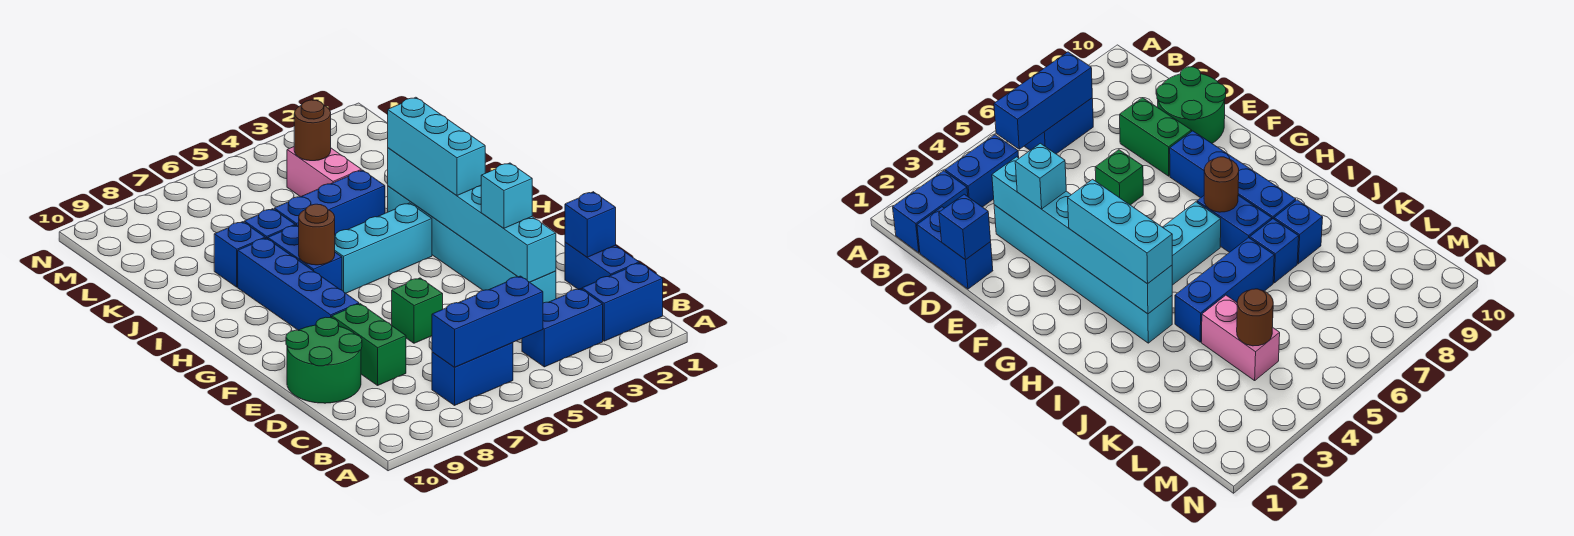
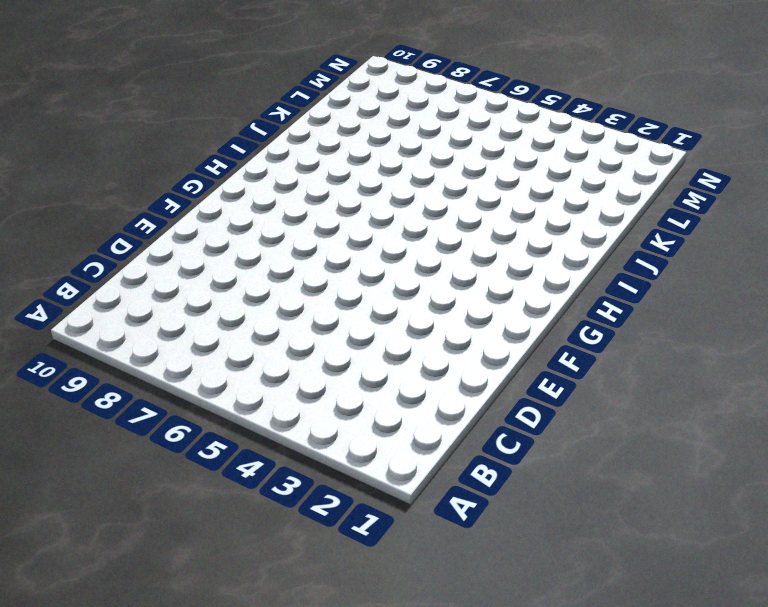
none -> blue 1x2 brick [582,263,663,341]
none -> blue 1x2 brick [522,289,603,367]
none -> blue 1x2 brick [432,343,513,405]

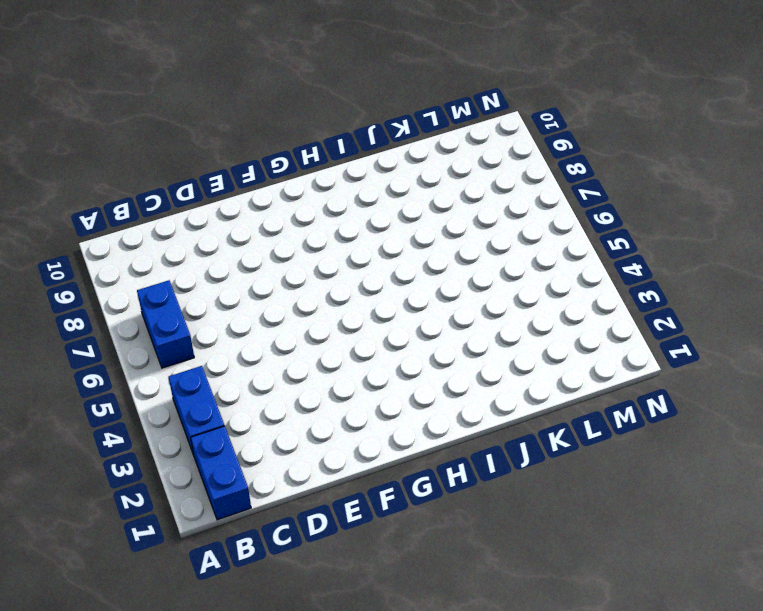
none -> blue 1x2 brick [565,242,639,289]
none -> cyan 1x6 brick [388,186,556,303]
none -> green 1x2 brick [332,304,406,385]

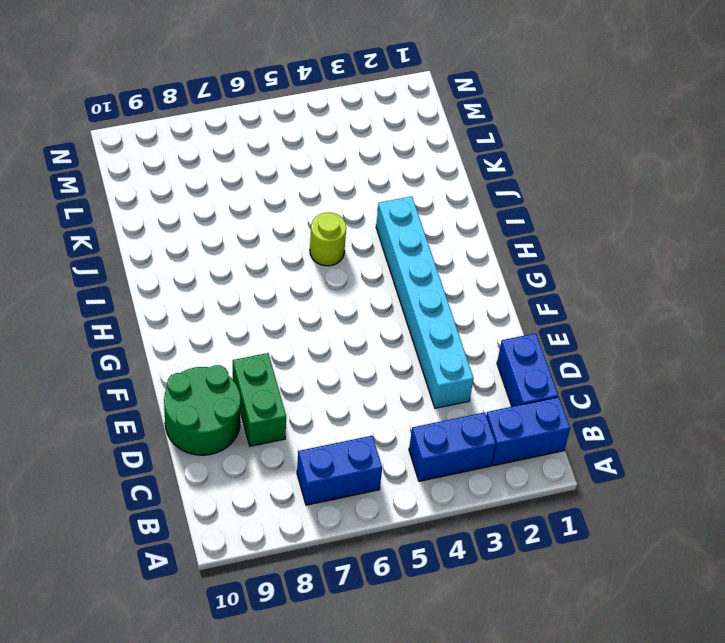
lime 1x1 round brick [310,212,346,266] -> none
none -> green 1x1 brick [392,278,443,343]
none -> blue 1x4 brick [238,238,359,330]
none -> cyan 1x3 brick [335,203,432,293]

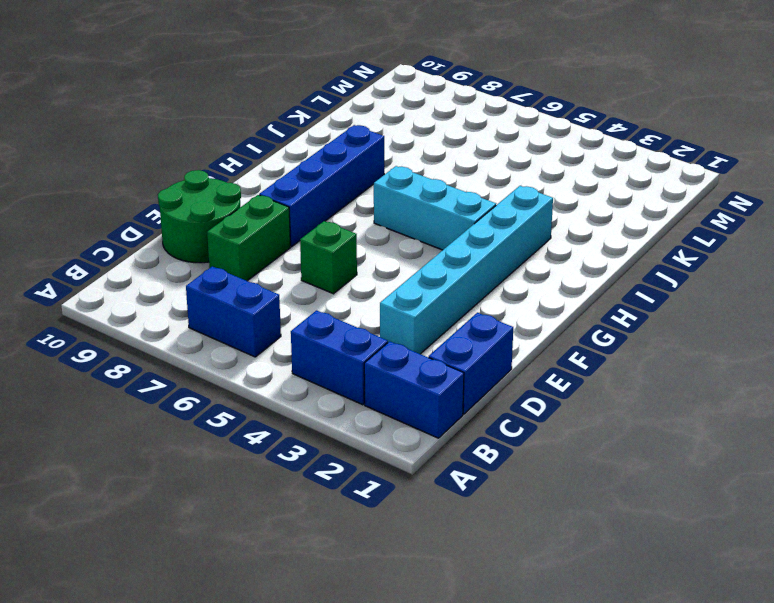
none -> blue 1x2 brick [268,225,342,290]
none -> blue 1x3 brick [274,170,385,235]
none -> blue 1x1 brick [244,209,295,239]

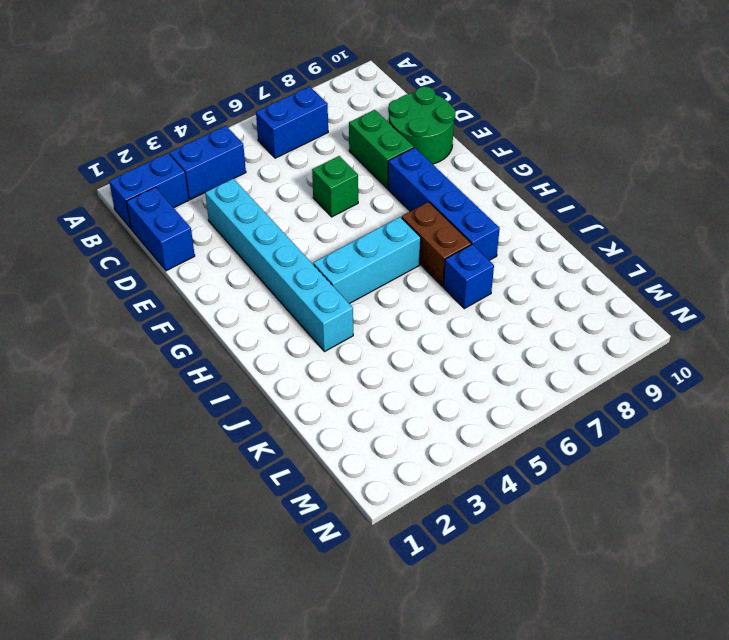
brown 1x2 brick [402,202,471,286] -> blue 1x2 brick [268,225,342,290]
none -> blue 1x3 brick [274,170,385,235]
none -> blue 1x1 brick [214,222,265,287]
none -> pink 1x2 brick [287,147,361,197]

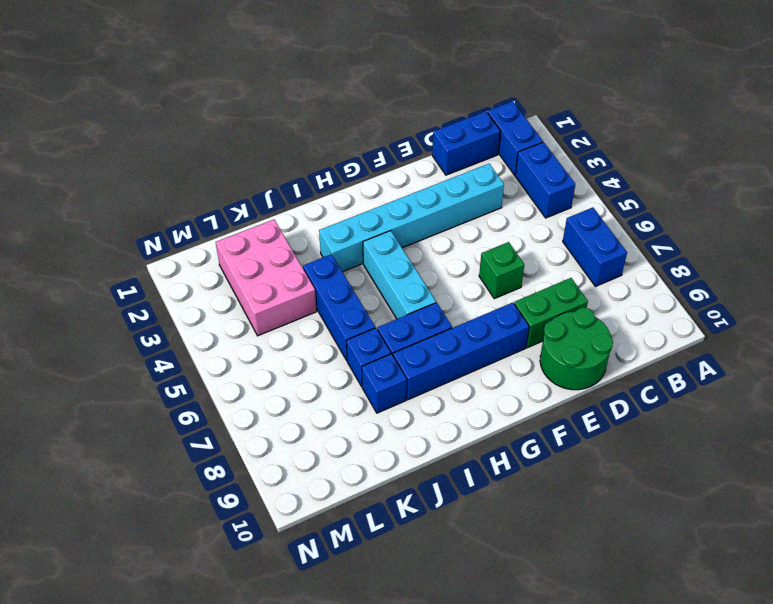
pink 2x3 brick [216,220,317,336] -> pink 1x2 brick [287,147,361,197]
none -> blue 1x3 brick [432,276,543,367]
none -> blue 1x1 brick [565,192,616,257]
none -> cyan 1x6 brick [388,148,556,282]

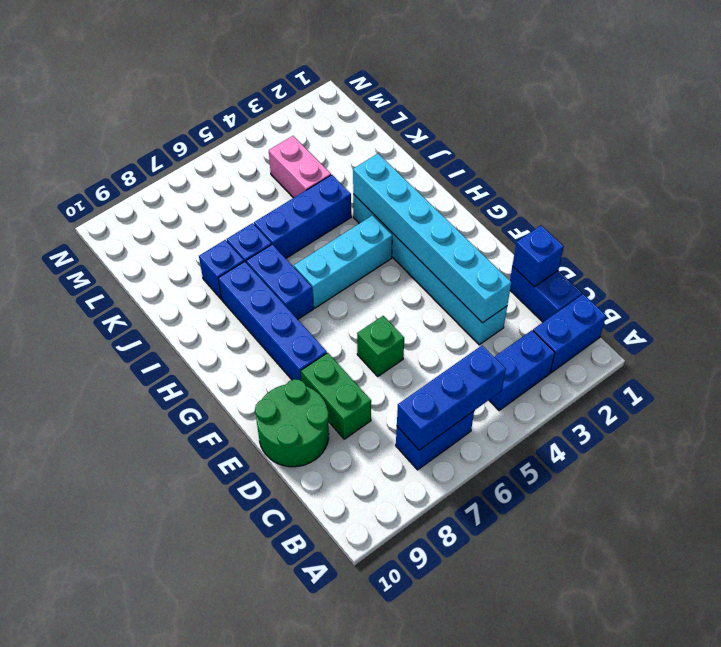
none -> brown 1x1 round brick [299,204,335,265]
none -> brown 1x1 round brick [294,100,331,161]
none -> cyan 1x1 brick [481,163,532,228]

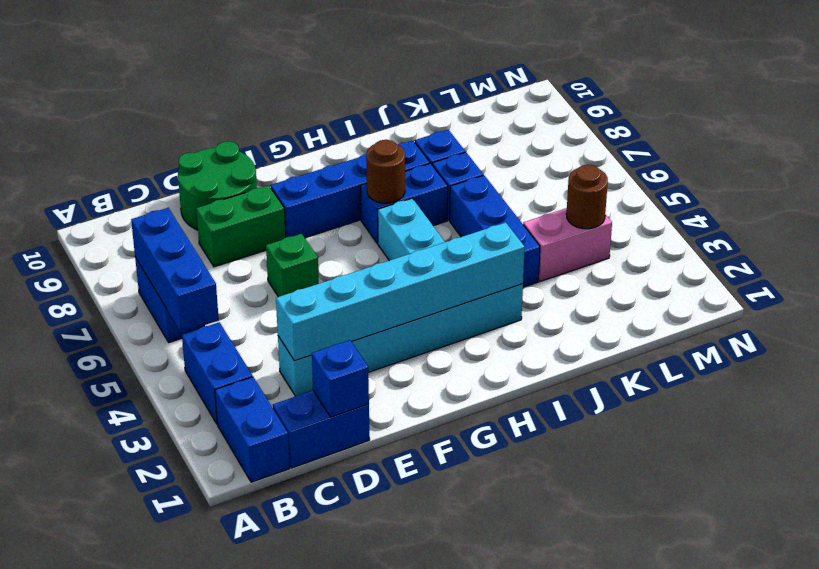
none -> cyan 1x1 brick [481,163,532,228]
none -> cyan 1x3 brick [388,97,485,195]

